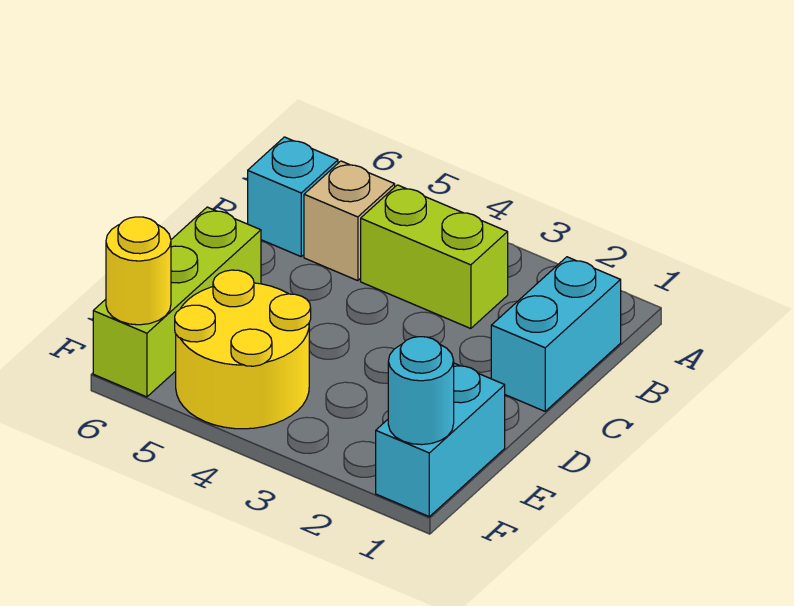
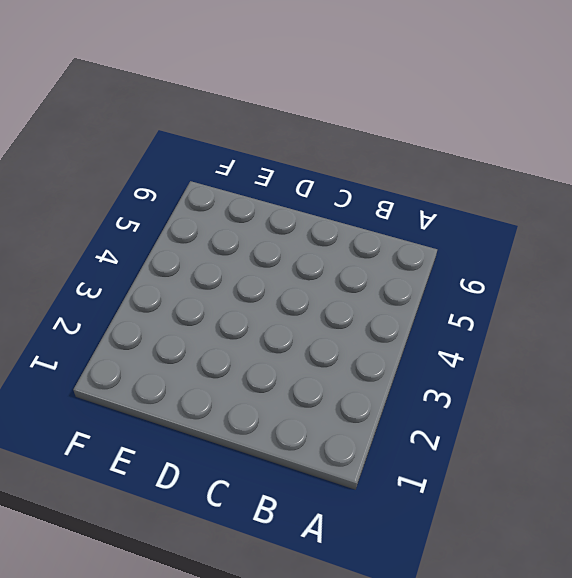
none -> cyan 1x2 brick [491,257,621,411]
none -> lime 1x2 brick [361,185,508,329]

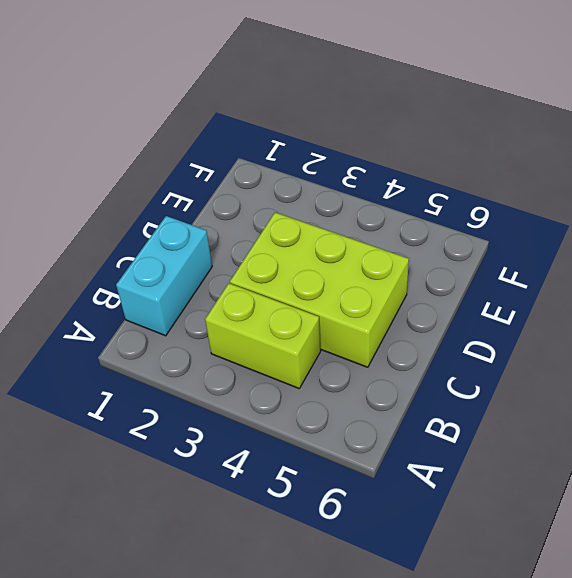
lime 2x3 brick [230,212,409,367] -> none
none -> tan 1x1 brick [304,161,395,281]
none -> cyan 1x1 brick [248,137,338,256]

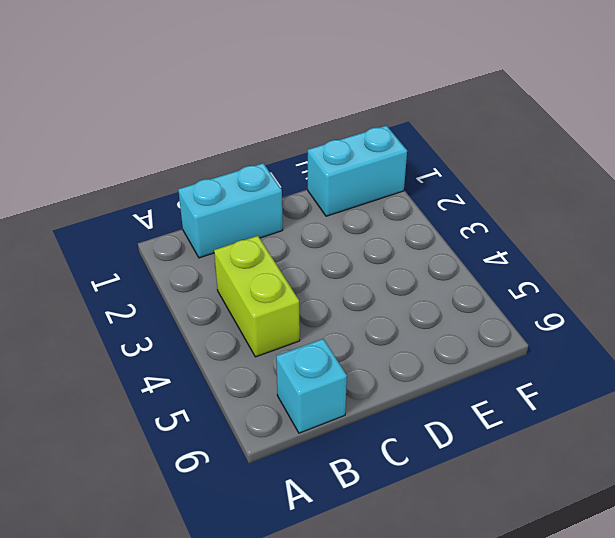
none -> tan 1x1 brick [304,161,395,281]
none -> lime 1x3 brick [93,207,261,397]

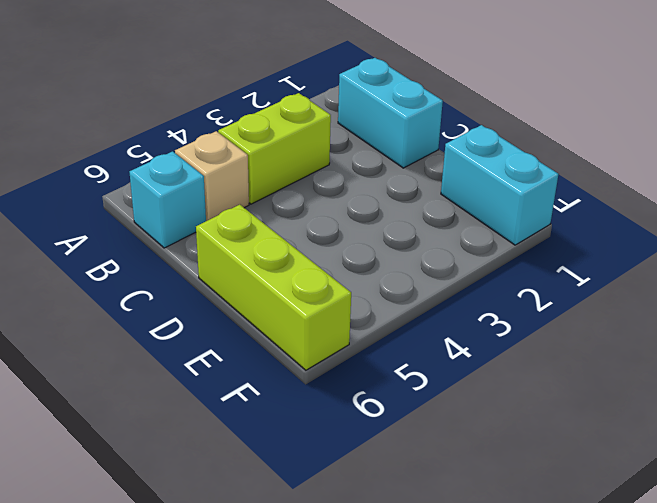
none -> yellow 2x2 round brick [175,270,311,429]
none -> cyan 1x1 round brick [388,337,454,445]

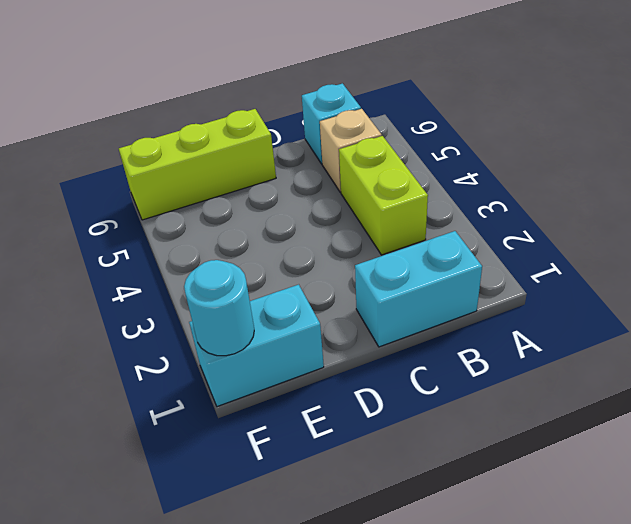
none -> yellow 2x2 round brick [175,270,311,429]
none -> yellow 1x1 round brick [106,217,171,325]

